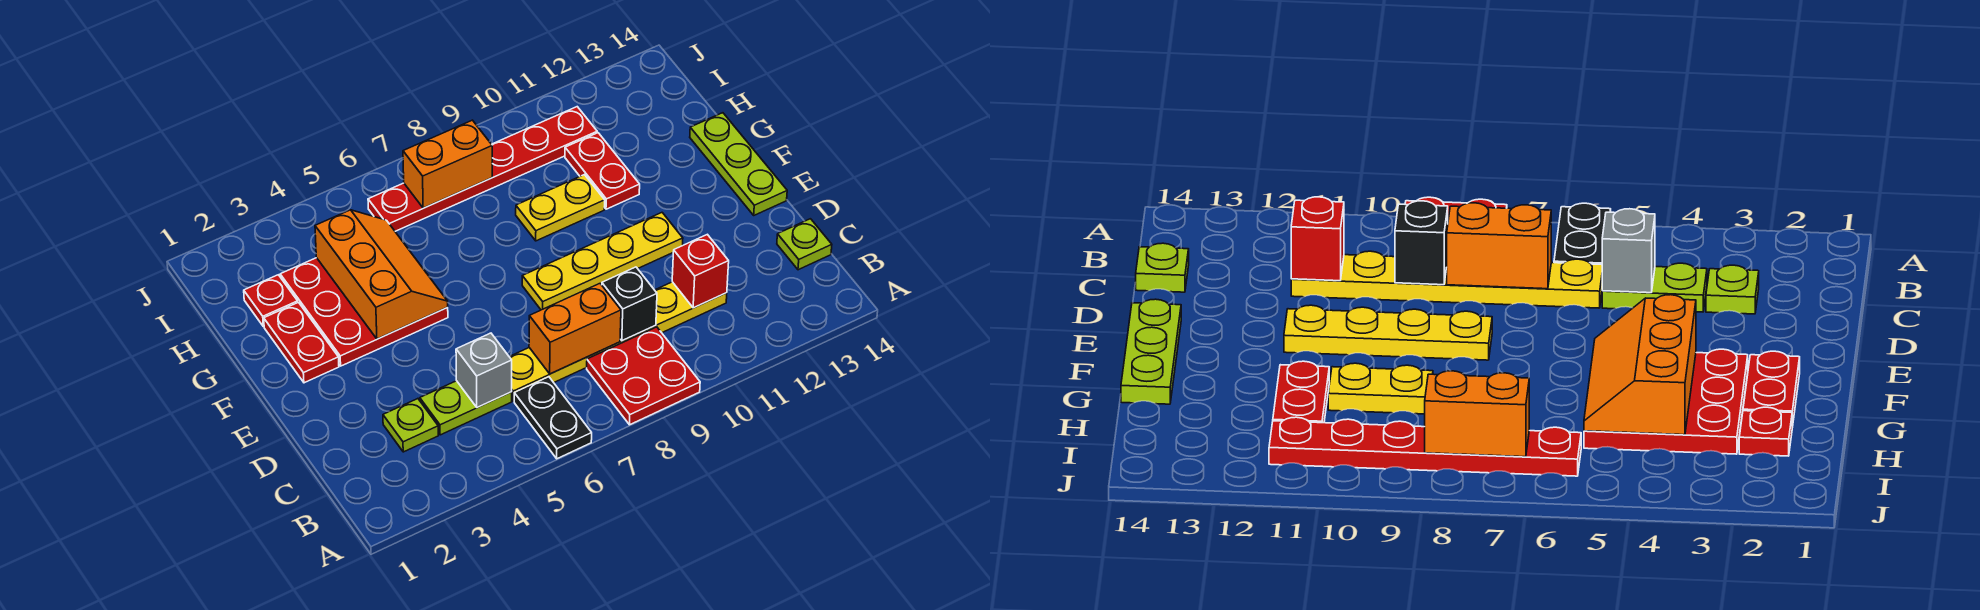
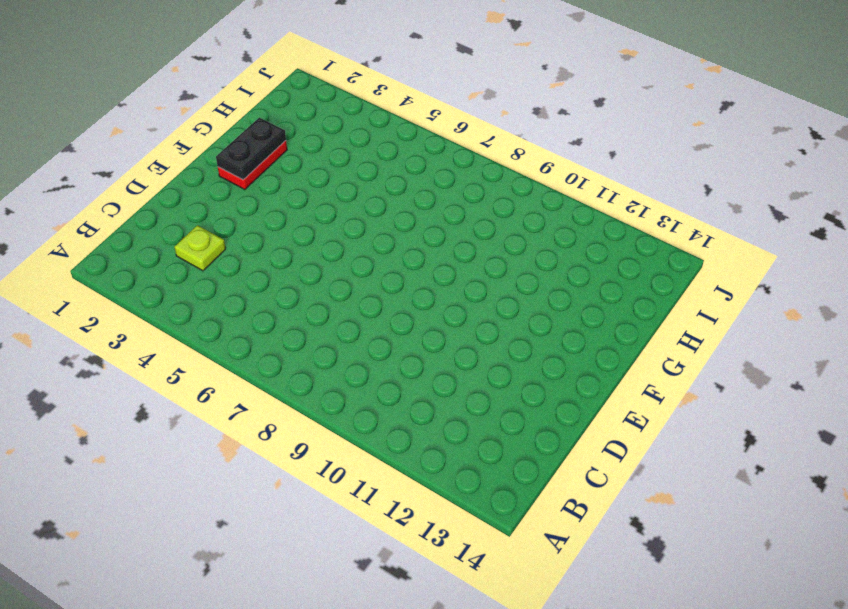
black 1x2 plate [216,118,286,180] -> black 1x2 plate moved to [514,377,592,459]
none -> red 2x2 plate [587,327,700,425]
none -> lime 1x2 plate [420,381,512,435]
none -> yellow 1x6 plate [509,282,727,401]

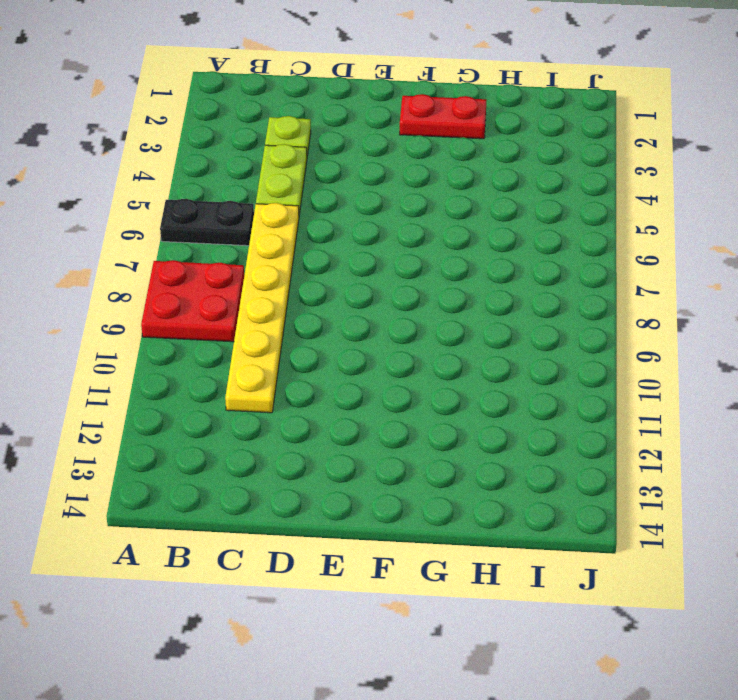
none -> lime 1x1 plate [777,219,832,270]
none -> yellow 1x4 plate [522,213,683,310]
none -> lime 1x3 plate [690,113,787,215]

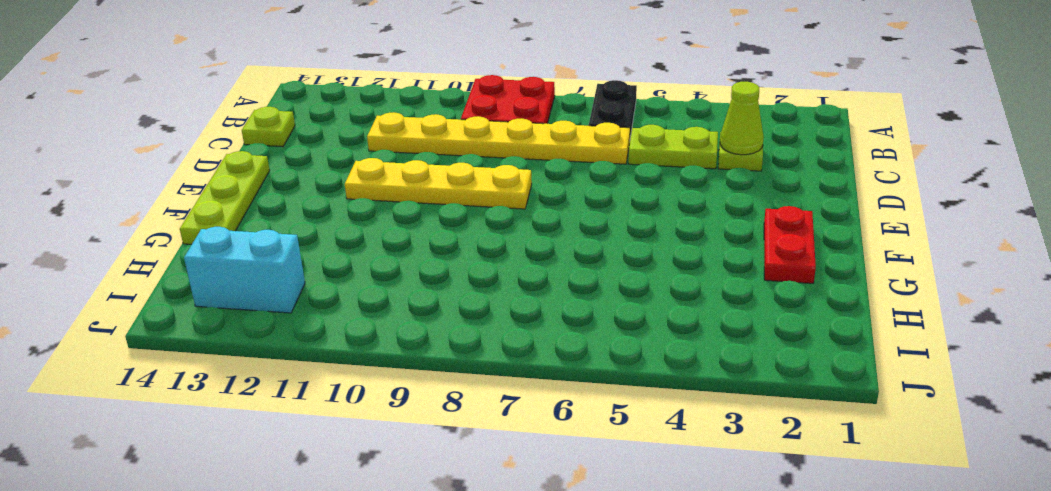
lime 1x1 cone [720,82,764,155] -> none
cyan 1x2 brick [184,227,305,313] -> none
none -> red 3x3 plate [280,258,448,366]
none -> yellow 1x2 plate [516,175,605,241]
none -> red 1x2 plate [565,133,640,209]

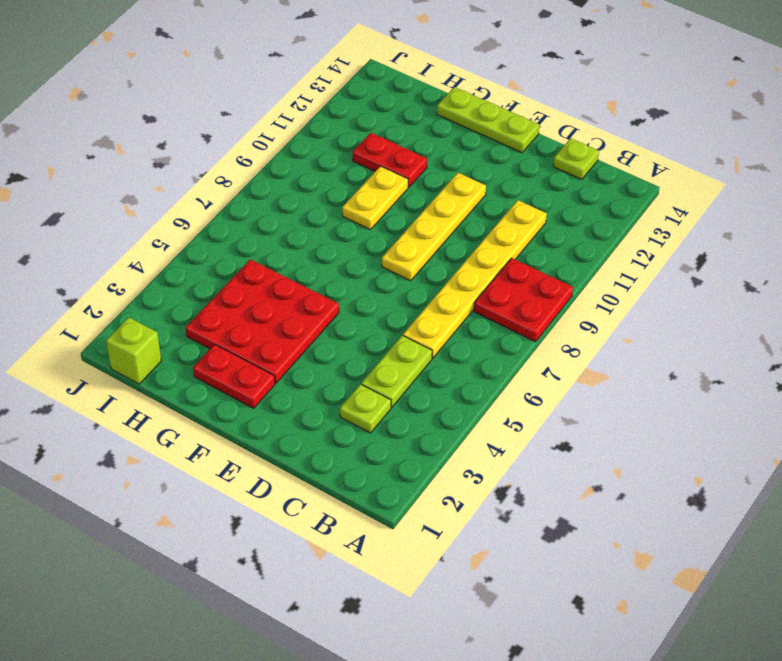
lime 1x1 brick [106,317,161,384] -> none
none -> black 1x2 plate [514,377,592,459]
none -> red 1x1 plate [244,275,298,327]
none -> red 1x6 plate [368,107,597,231]

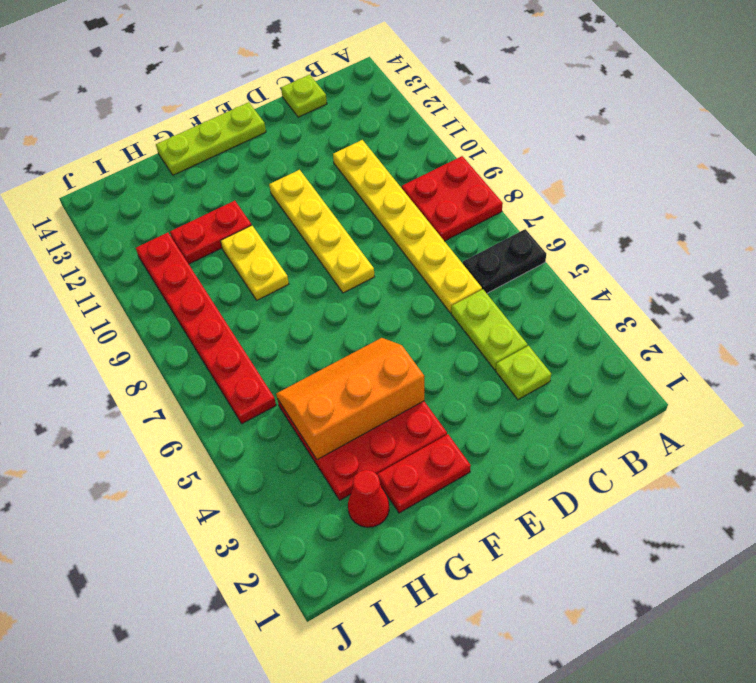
red 1x1 cone [348,470,389,527] -> red 1x1 plate [244,275,298,327]
none -> grey 1x1 brick [456,333,512,408]
none -> orange 1x2 brick [529,284,621,374]
none -> black 1x1 brick [602,267,657,341]

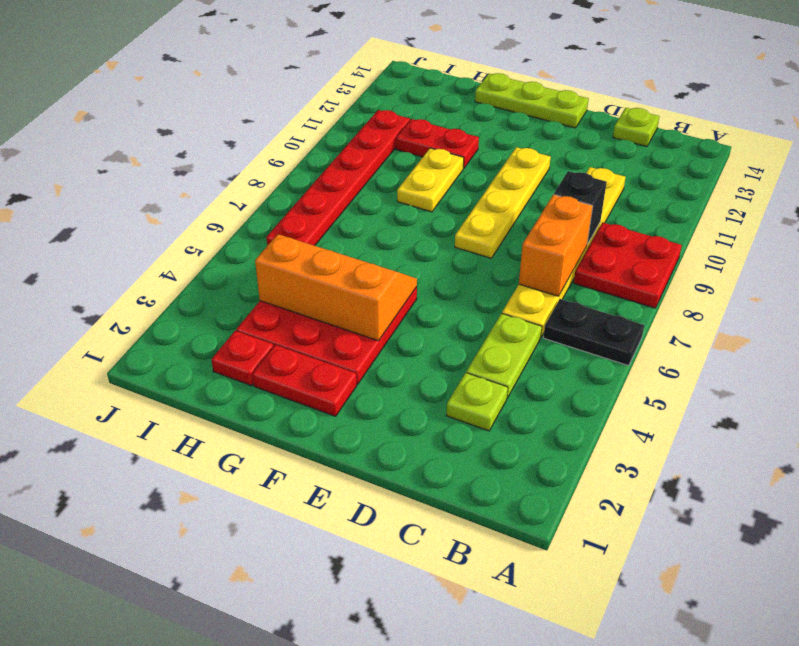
none -> grey 1x1 brick [456,333,512,408]
none -> red 1x1 brick [672,234,729,308]
none -> orange 1x2 brick [403,120,492,208]

